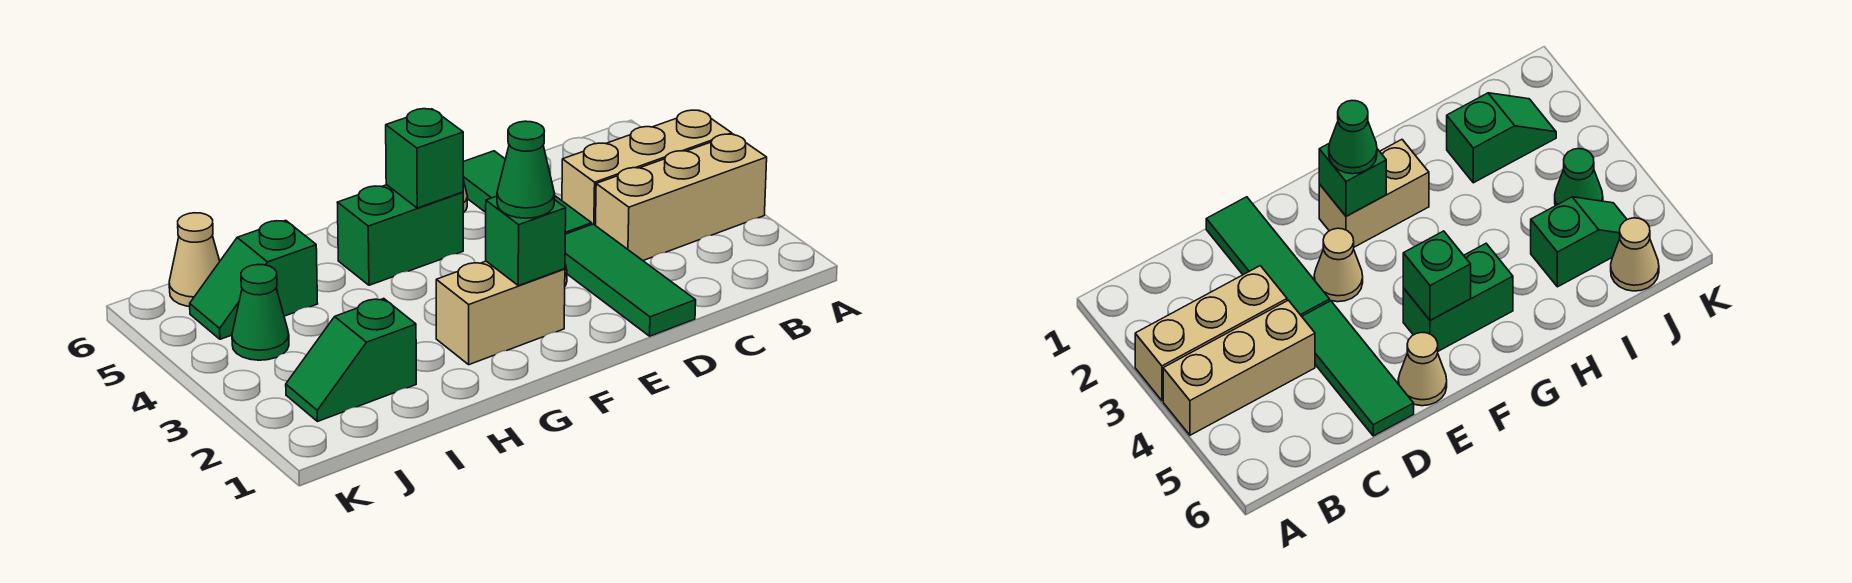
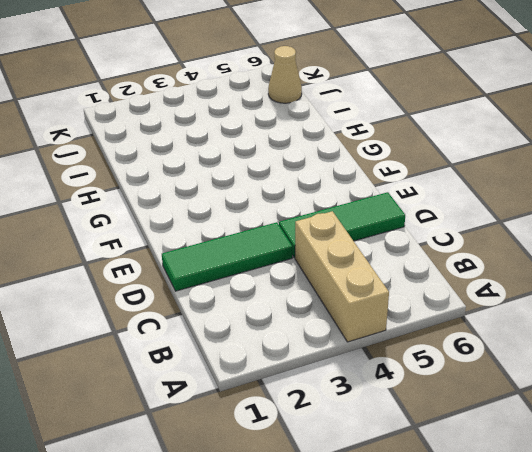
none -> tan 1x3 brick [596,134,767,261]
none -> tan 1x1 cone [1314,228,1363,302]
none -> tan 1x1 cone [1398,332,1447,406]

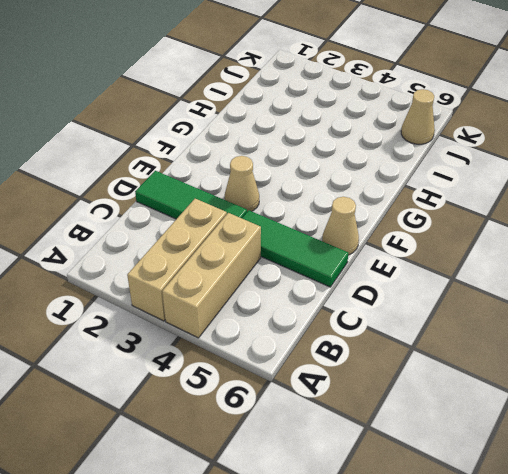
none -> tan 1x2 brick [436,261,565,365]
none -> green 1x2 brick [337,185,463,285]
none -> green 1x2 slope [286,299,416,421]

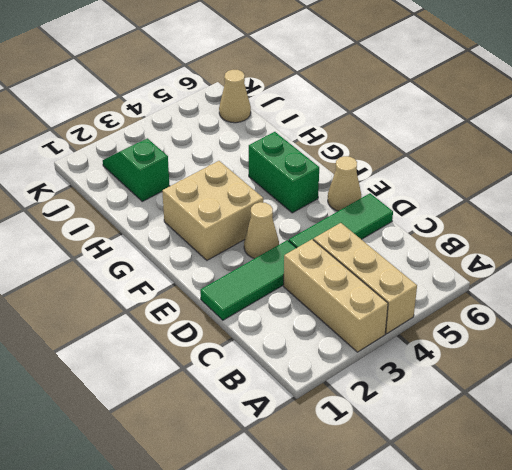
tan 2x2 brick [162,161,263,260] -> tan 1x2 brick [436,261,565,365]
none -> green 1x2 slope [190,220,318,339]
none -> green 1x1 cone [232,265,289,360]
none -> green 1x1 brick [486,196,566,286]

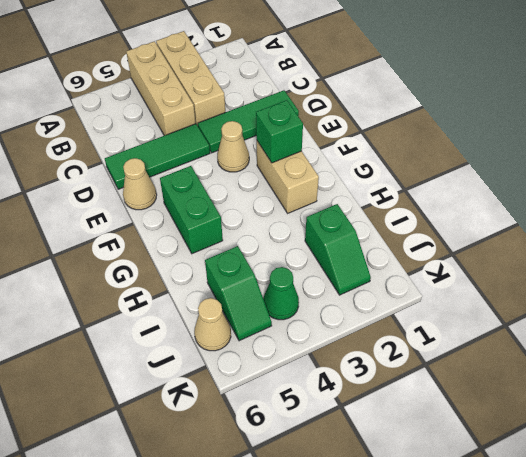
none -> green 1x1 brick [386,109,463,208]
none -> green 1x1 cone [497,121,555,218]

